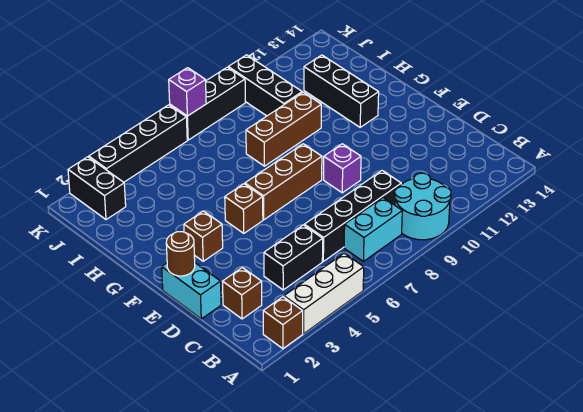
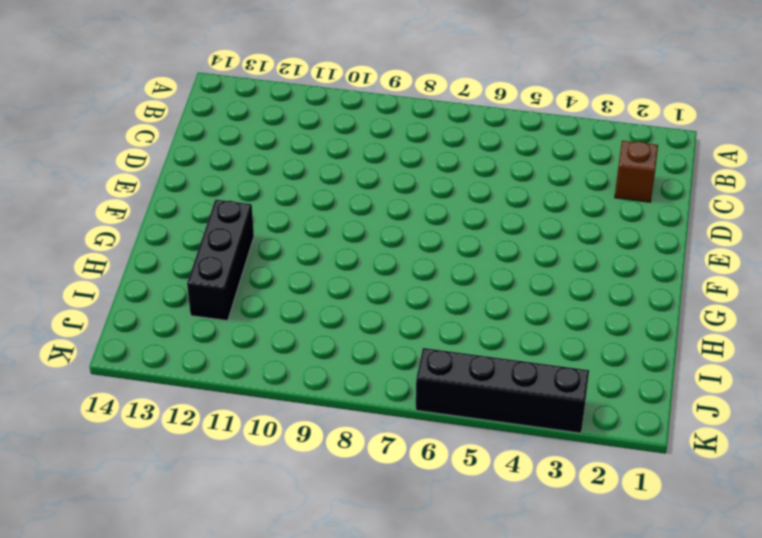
none -> brown 1x1 brick [263,297,303,349]
none -> white 1x3 brick [284,253,364,334]
none -> cyan 2x2 round brick [395,173,451,240]

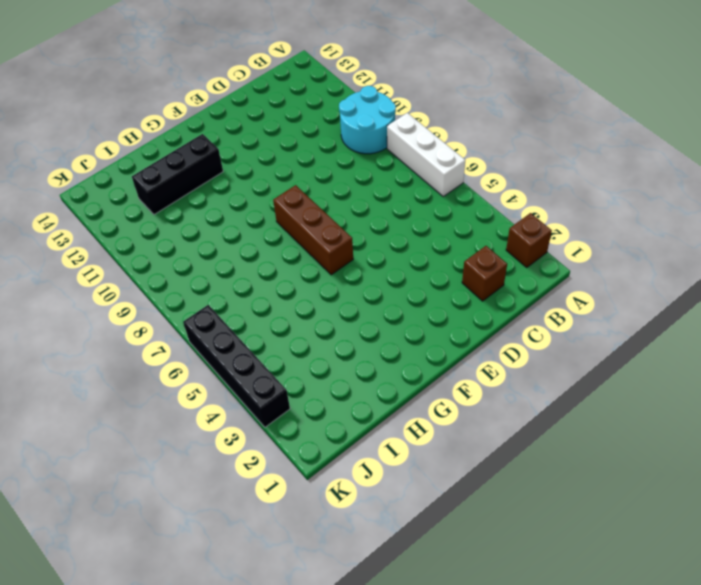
white 1x3 brick [387,113,465,196] -> white 1x3 brick moved to [284,253,364,334]
none -> cyan 1x2 brick [344,198,402,261]
none -> black 1x2 brick [264,225,323,290]
none -> black 1x4 brick [304,171,401,261]

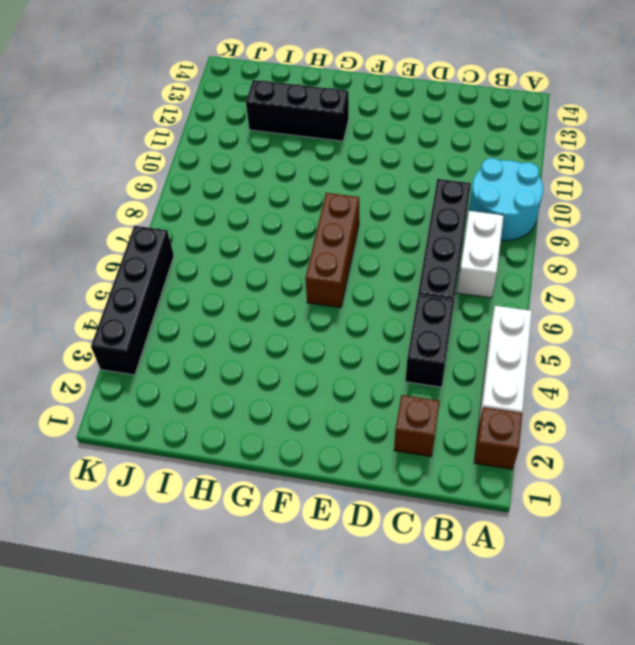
white 1x2 brick [457,211,504,298] -> cyan 1x2 brick [344,198,402,261]
none -> cyan 1x2 brick [162,263,221,319]
none -> purple 1x1 brick [324,144,361,193]
none -> brown 1x1 brick [184,211,223,261]

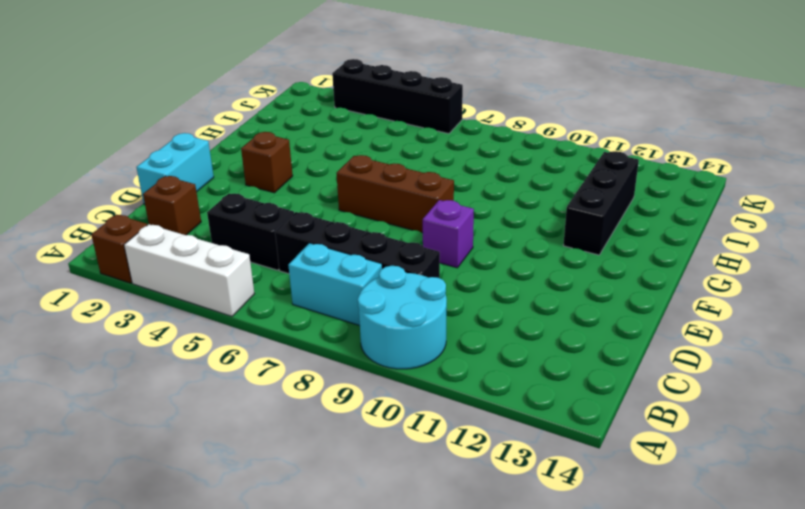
none -> brown 1x1 brick [225,184,263,233]
none -> brown 1x3 brick [246,92,321,166]
none -> black 1x3 brick [228,55,302,116]

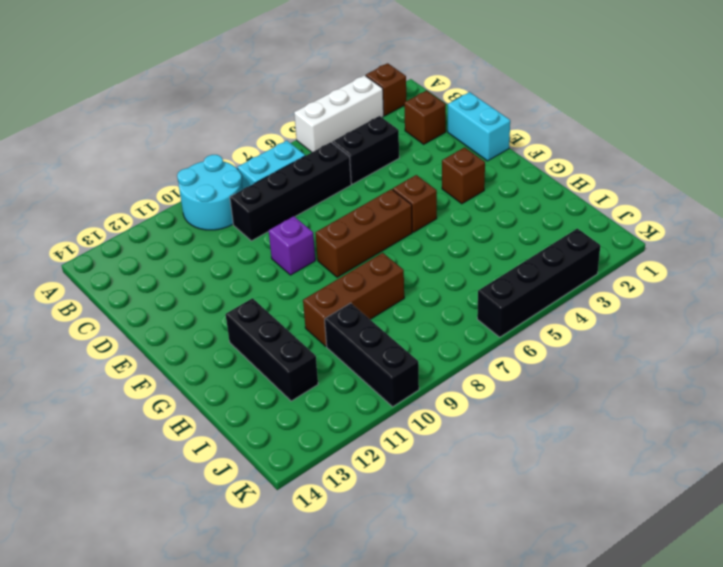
none -> black 1x2 brick [68,157,126,220]
none -> black 1x3 brick [170,67,245,140]
none -> brown 1x1 round brick [166,232,195,276]

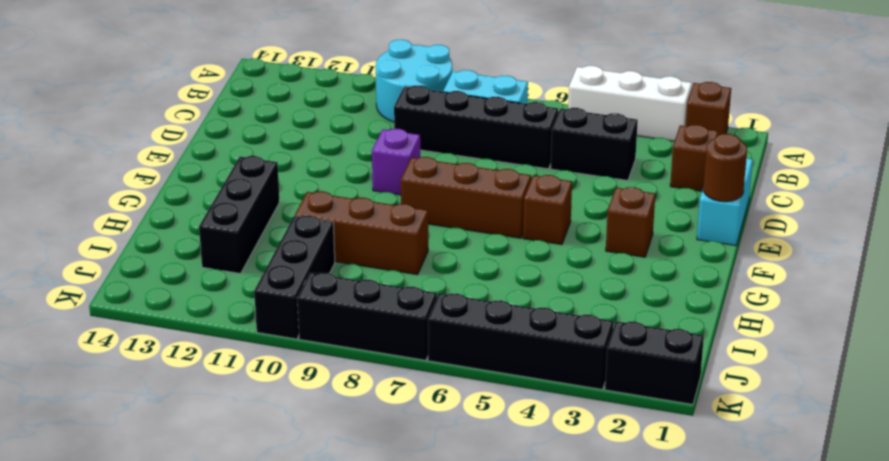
black 1x2 brick [605,321,704,404] -> black 1x2 brick turned to [68,157,126,220]
none -> purple 1x1 brick [169,68,206,116]

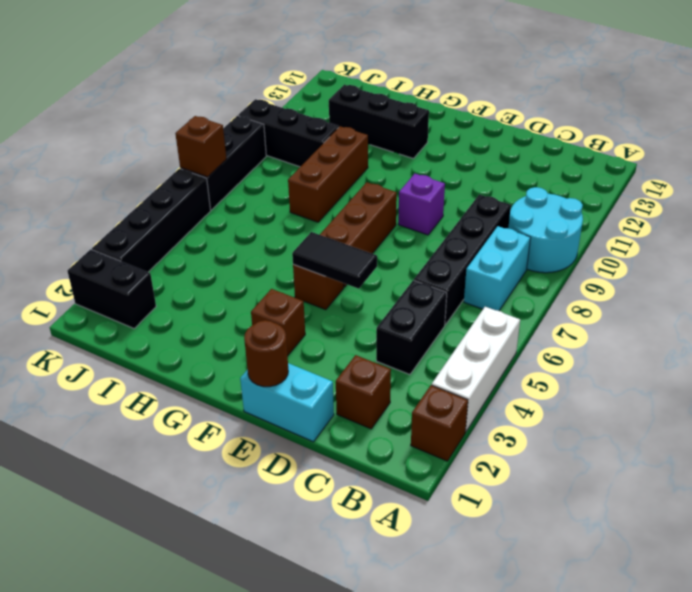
black 1x2 tile [292,232,377,289] -> none
brown 1x1 brick [175,116,226,177] -> purple 1x1 brick [169,68,206,116]

